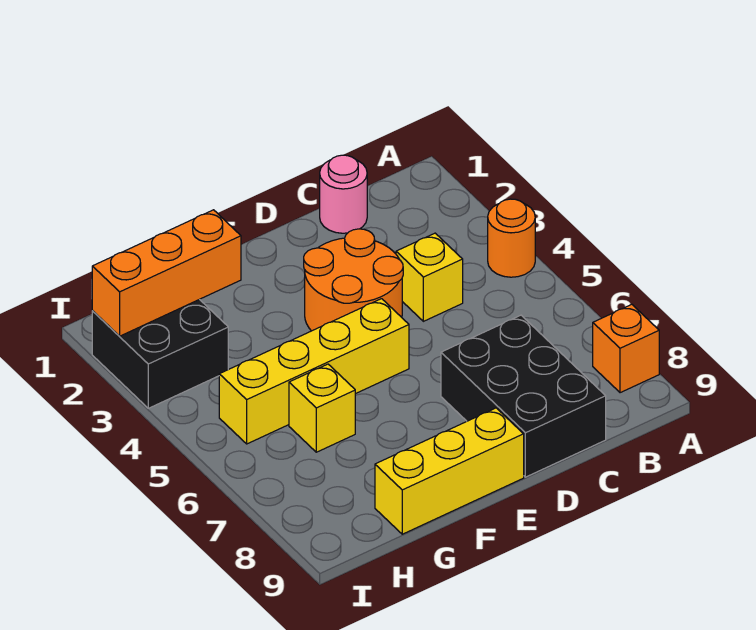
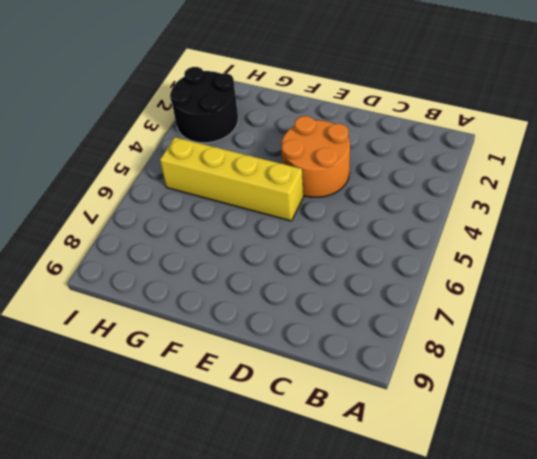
black 2x2 round brick [170,67,238,143] -> black 2x2 brick [92,299,228,408]
none -> orange 1x1 round brick [488,199,535,277]
none -> orange 1x1 brick [593,304,659,393]

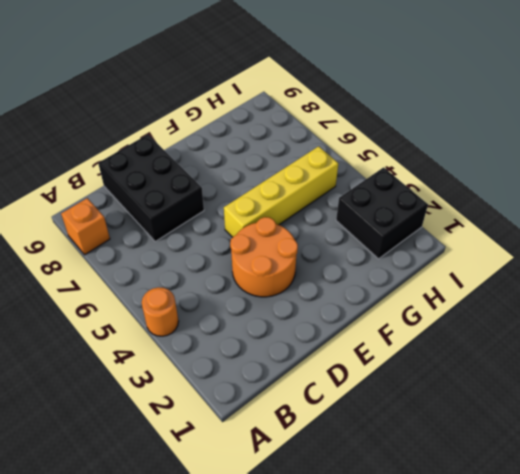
none -> pink 1x1 round brick [320,155,367,233]
none -> yellow 1x1 brick [396,233,463,321]

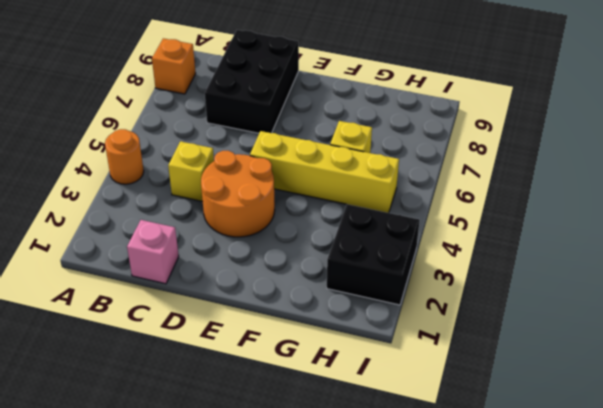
pink 1x1 brick [127,220,179,284] -> pink 1x1 round brick [320,155,367,233]
none -> yellow 1x3 brick [375,408,524,534]
none -> orange 1x3 brick [92,210,241,336]

